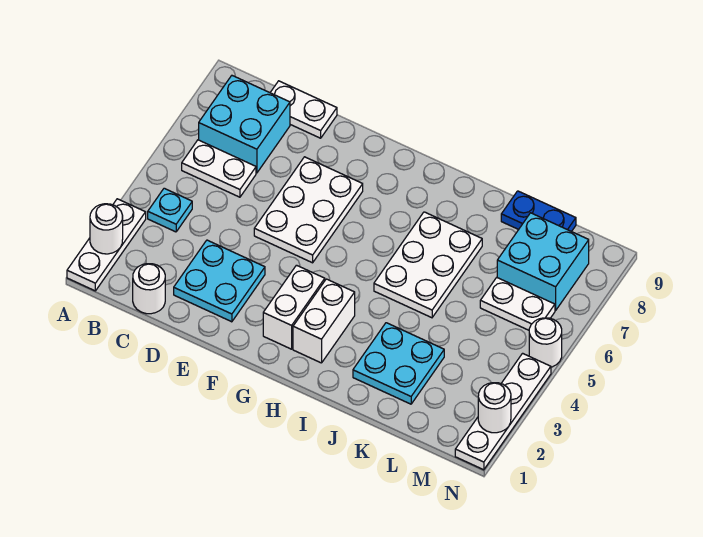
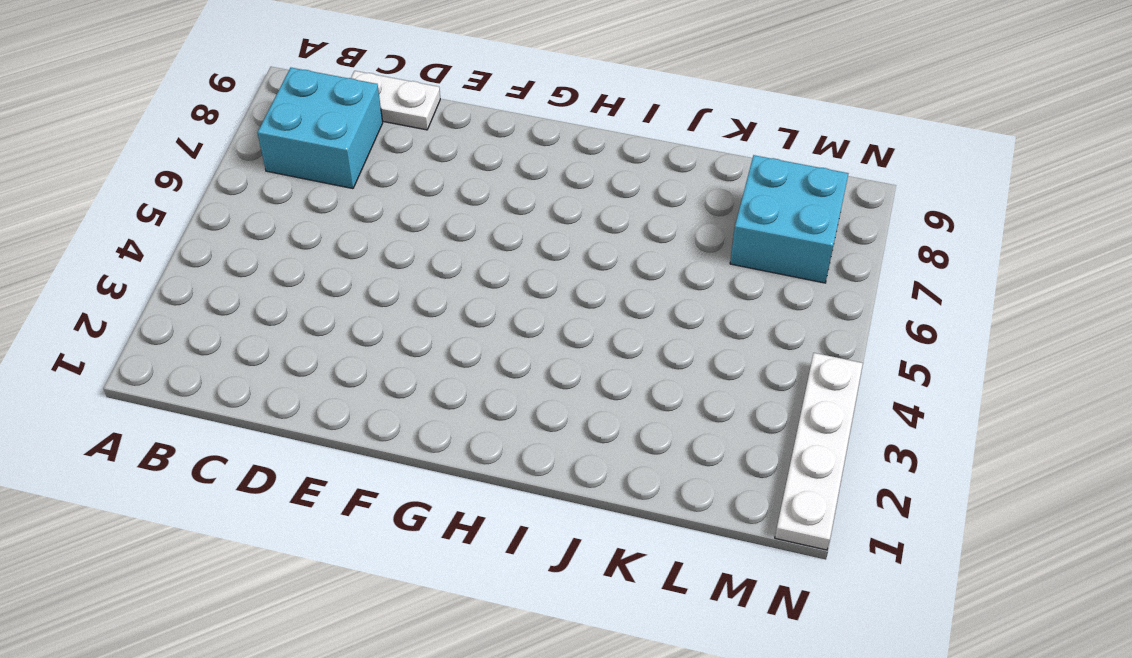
none -> white 1x3 plate [67,199,146,291]
none -> cyan 1x1 plate [148,188,192,232]
none -> white 1x2 plate [182,140,256,197]

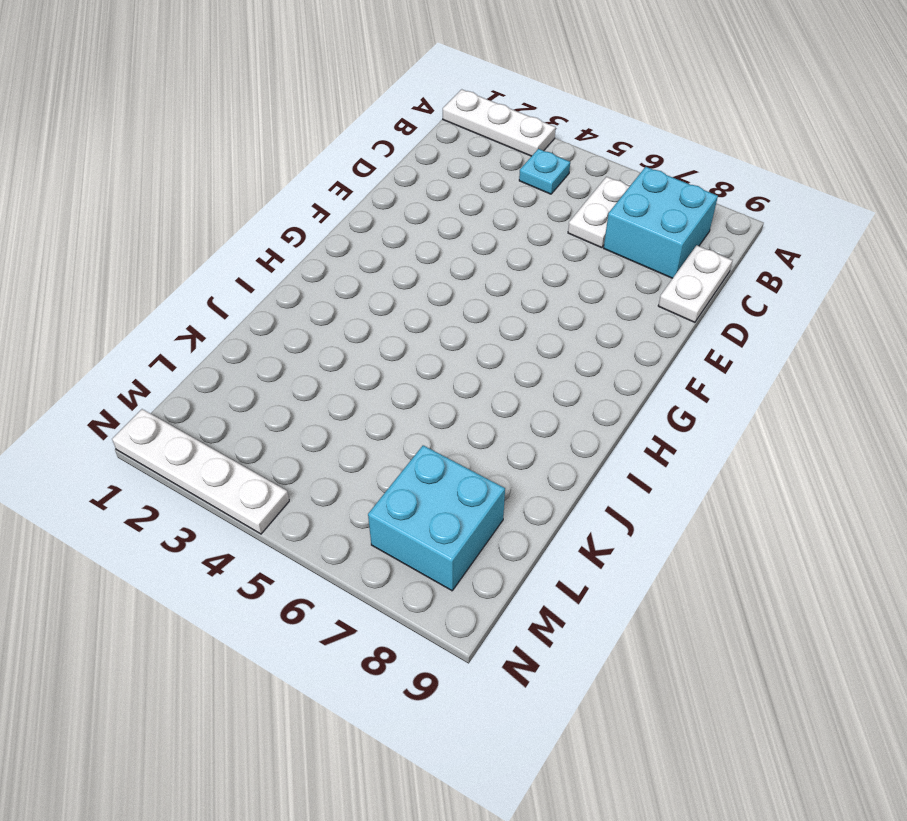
none -> white 1x1 round brick [133,264,165,314]
none -> cyan 2x2 plate [174,240,265,322]
none -> white 2x3 plate [254,157,363,263]

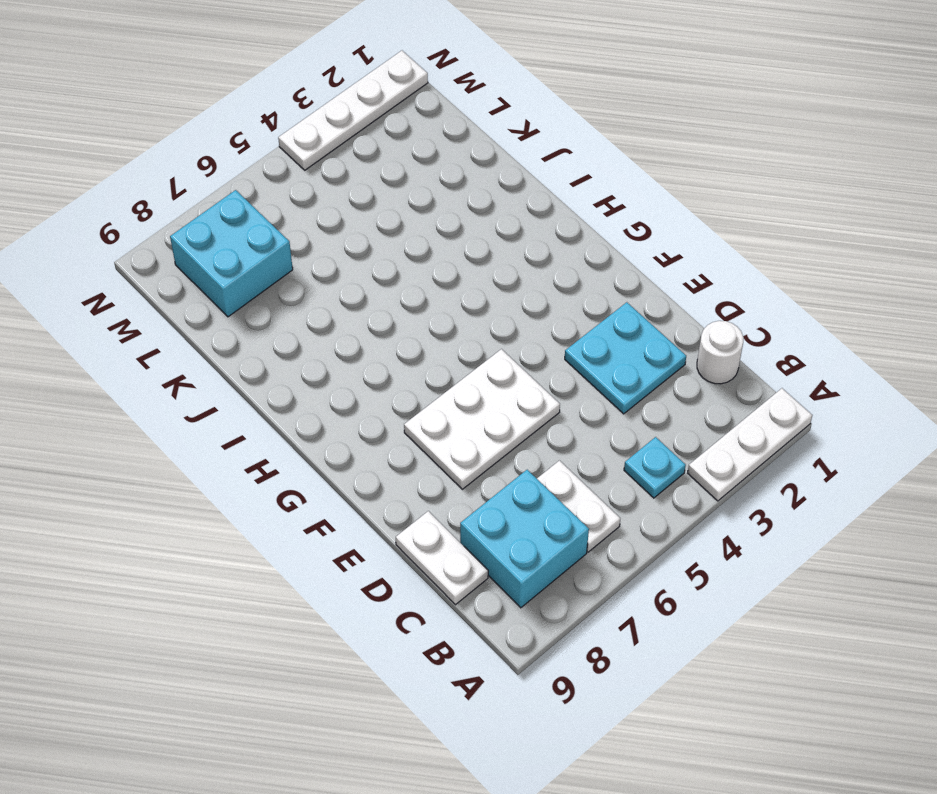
none -> white 1x2 brick [263,265,325,349]
none -> white 1x2 brick [293,279,355,363]
none -> white 2x3 plate [374,212,482,318]

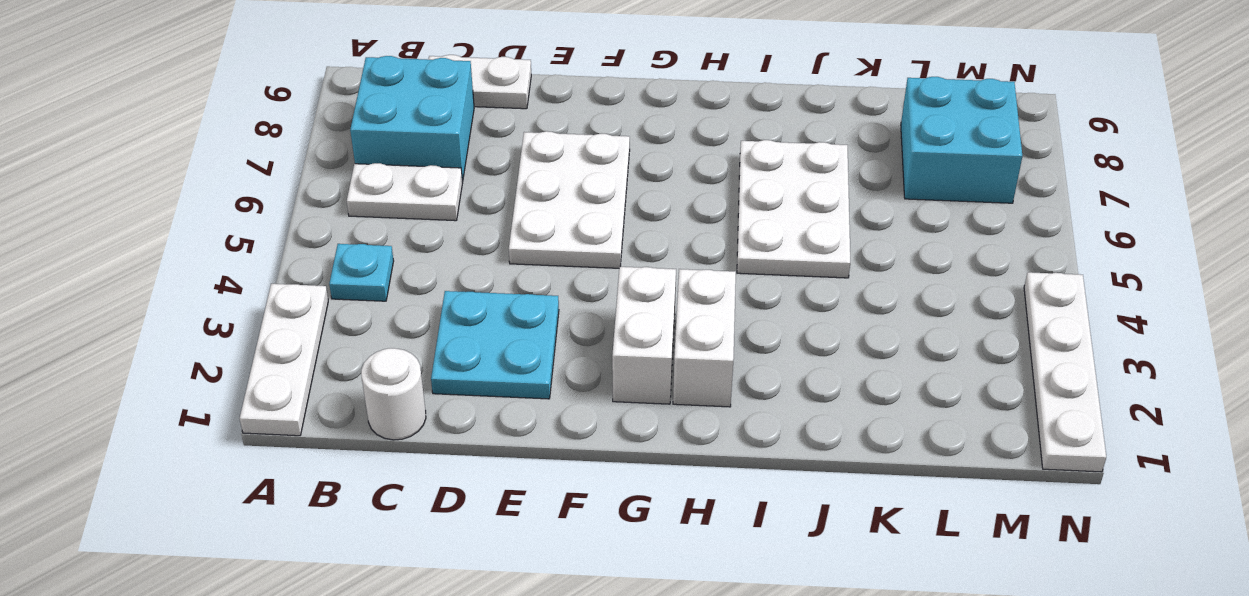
none -> cyan 2x2 plate [353,323,444,404]
none -> blue 1x2 plate [501,191,576,232]
none -> white 1x2 plate [480,278,555,330]

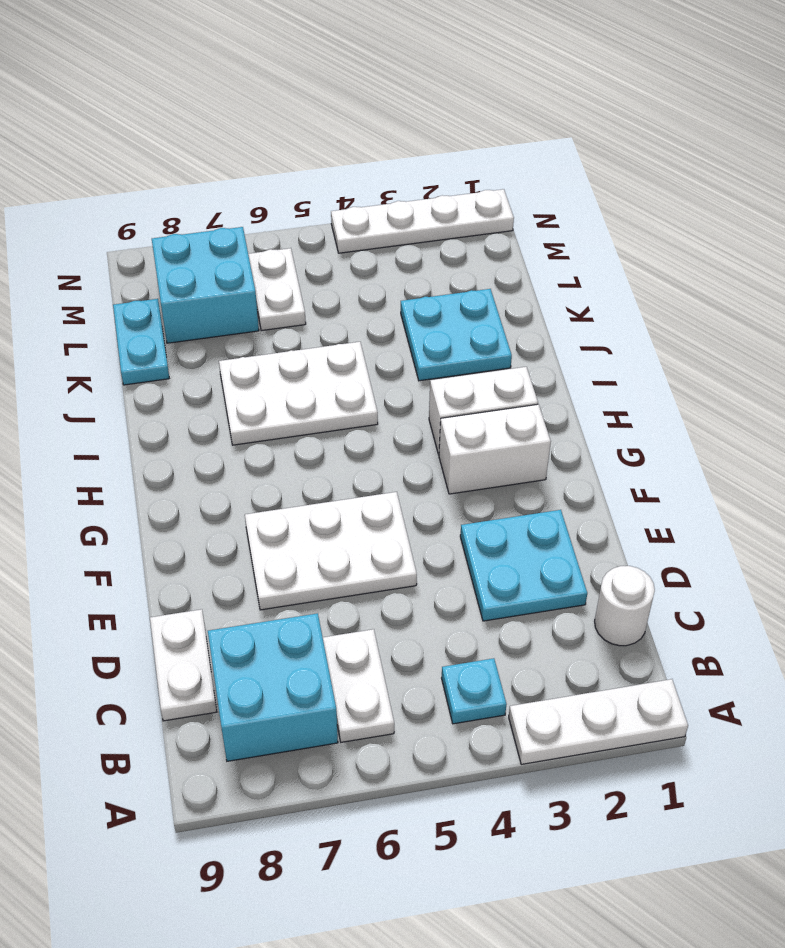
cyan 1x2 plate [113,299,169,385] -> blue 1x2 plate [501,191,576,232]
none -> white 1x1 round brick [529,318,562,367]
none -> white 1x1 round brick [90,204,123,254]
none -> white 1x1 round brick [478,383,511,433]

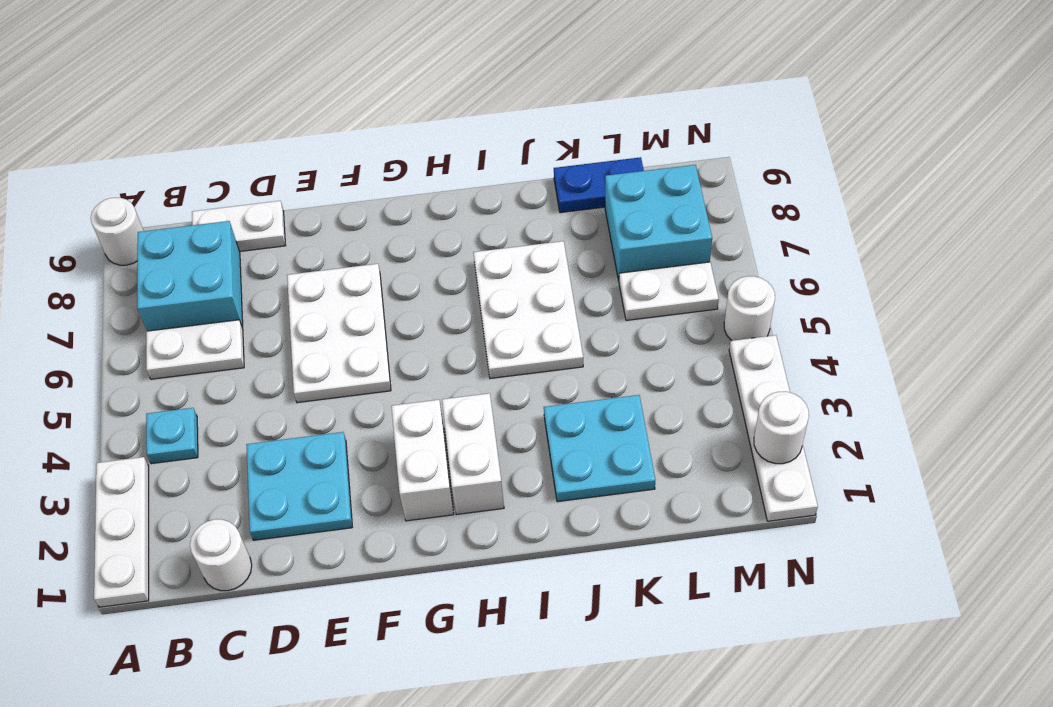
white 1x1 round brick [91,198,144,265] -> white 1x1 round brick moved to [90,204,123,254]

